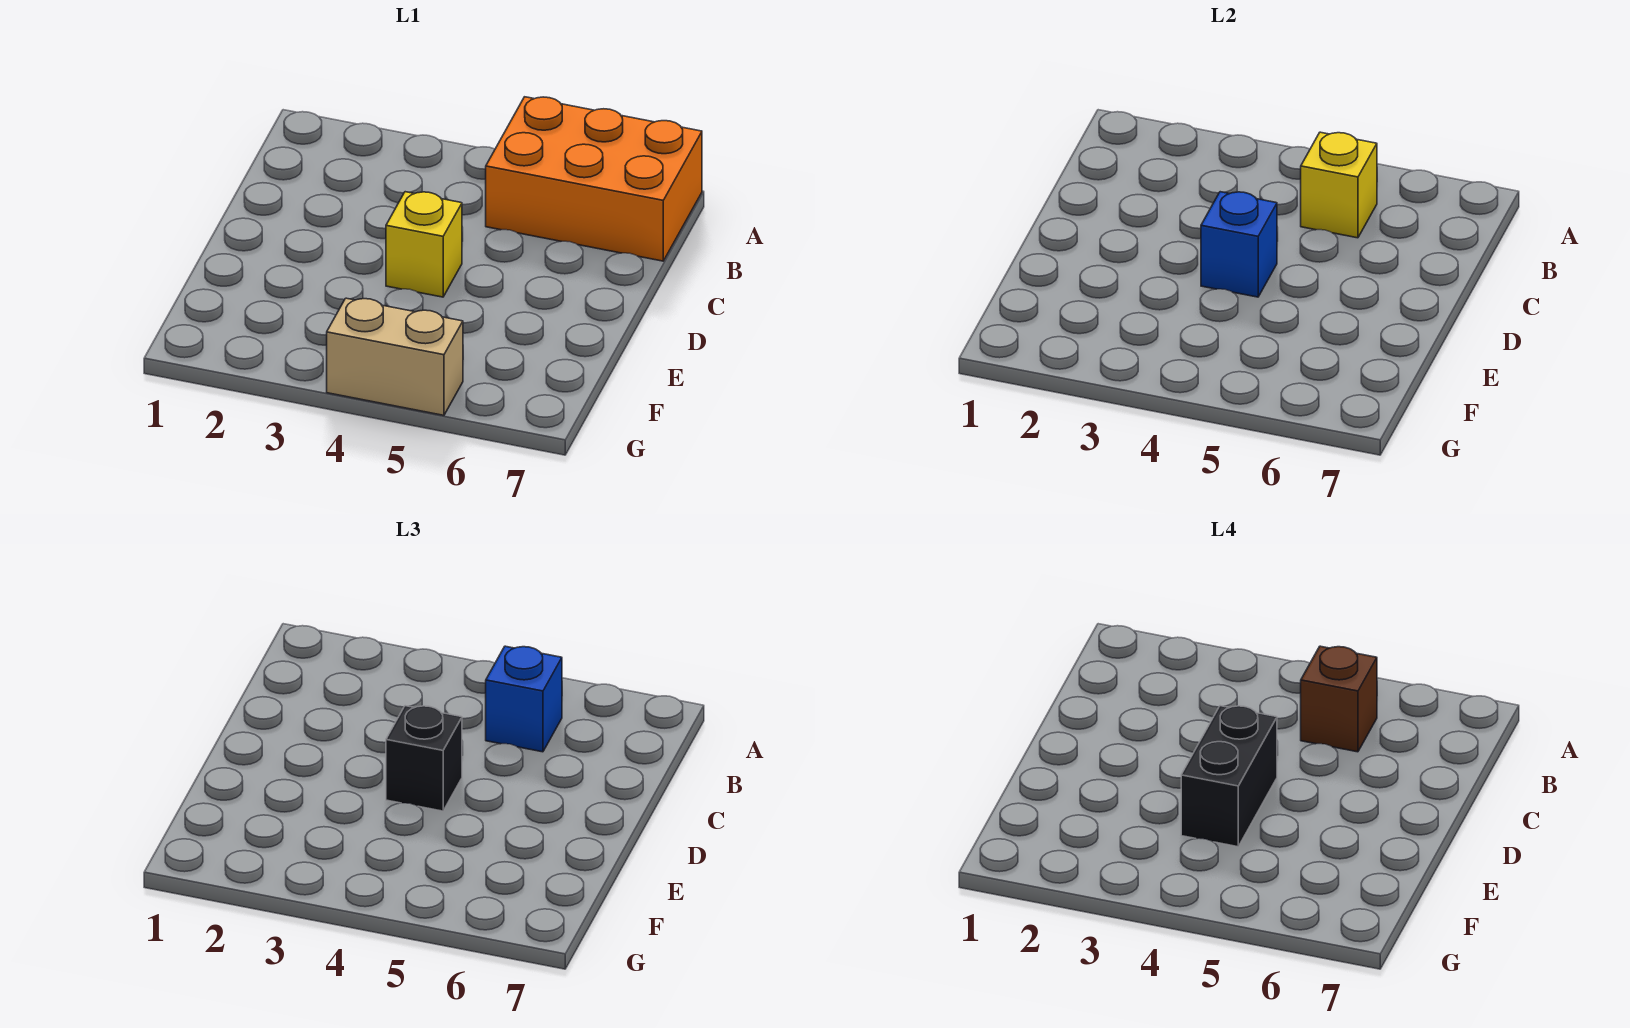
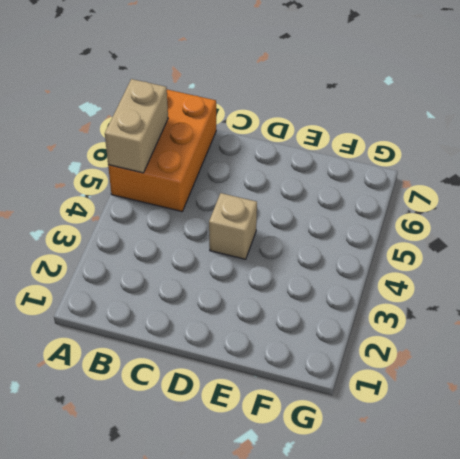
tan 1x2 brick [105,79,168,173] -> tan 1x2 brick moved to [327,298,463,415]
tan 1x1 brick [209,193,257,259] -> yellow 1x1 brick [386,192,462,297]
none -> yellow 1x1 brick [1301,132,1377,238]
none -> blue 1x1 brick [1201,192,1277,297]

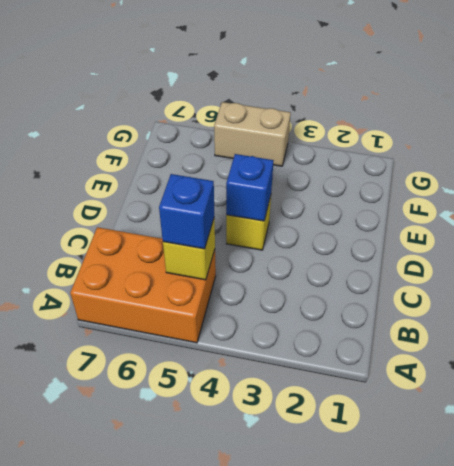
none -> black 1x1 brick [386,706,462,811]
none -> brown 1x1 brick [1301,646,1377,752]

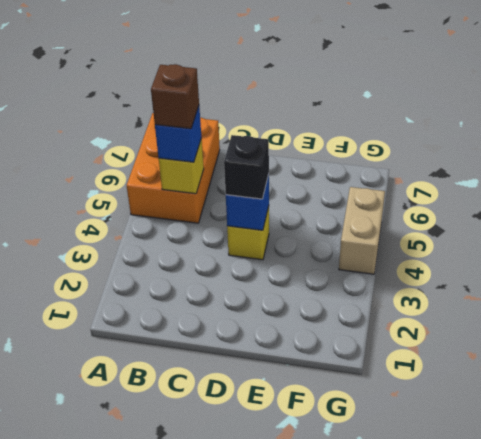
none -> black 1x2 brick [1181,706,1277,847]

